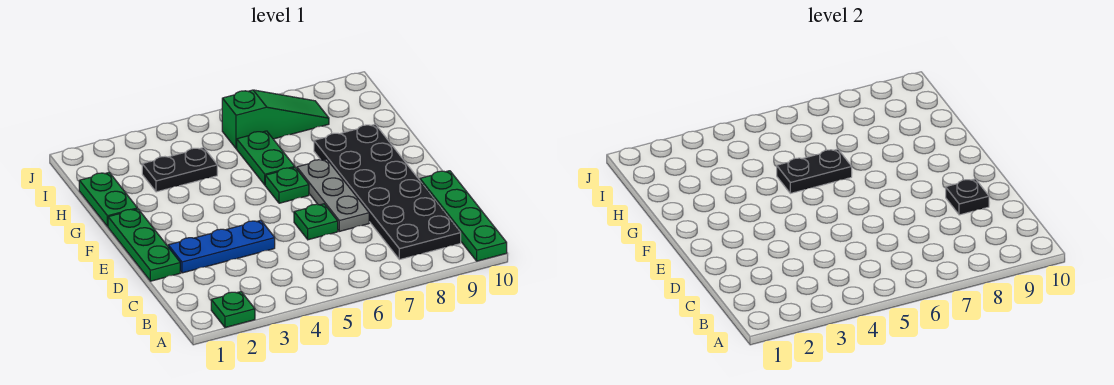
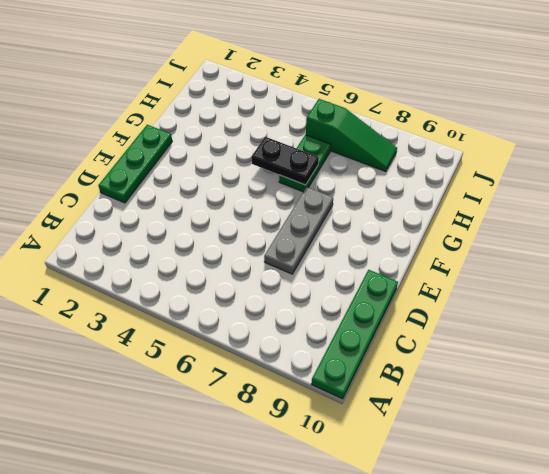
none -> green 1x1 plate [211,292,255,328]
none -> black 2x6 plate [314,124,461,260]
none -> blue 1x3 plate [168,220,275,273]

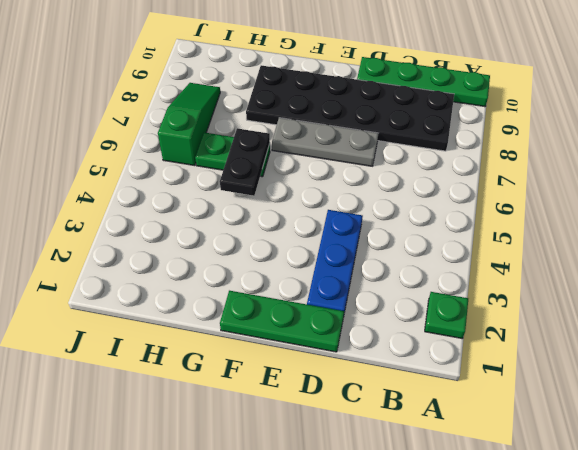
none -> green 1x1 plate [294,204,338,240]
none -> green 1x1 plate [265,167,309,203]
none -> green 1x2 plate [79,172,137,227]

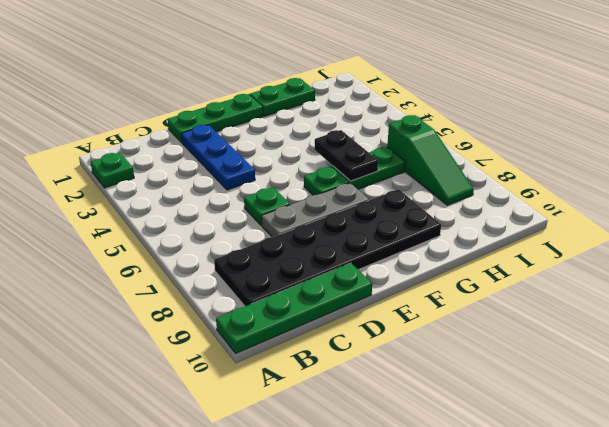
none -> black 1x2 plate [142,148,217,192]
none -> black 1x1 plate [946,179,989,215]

